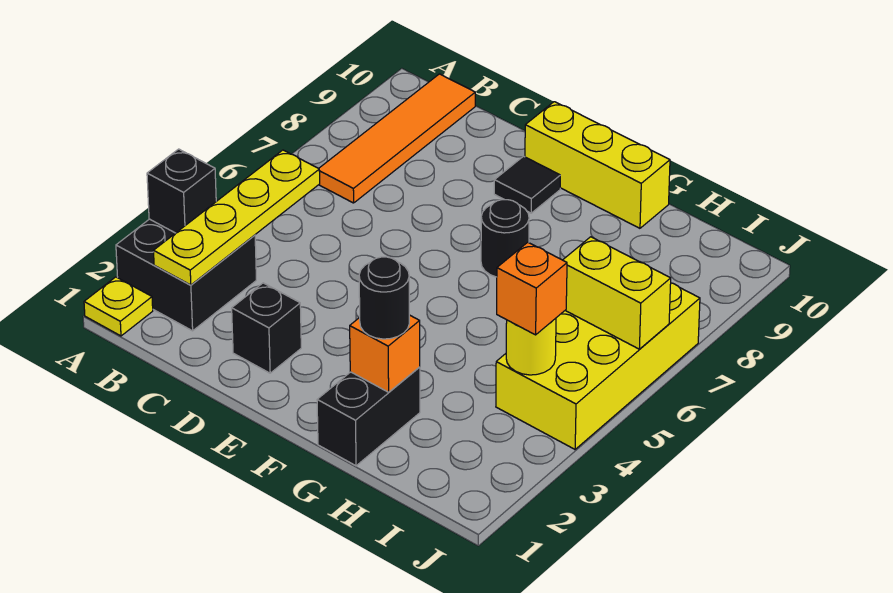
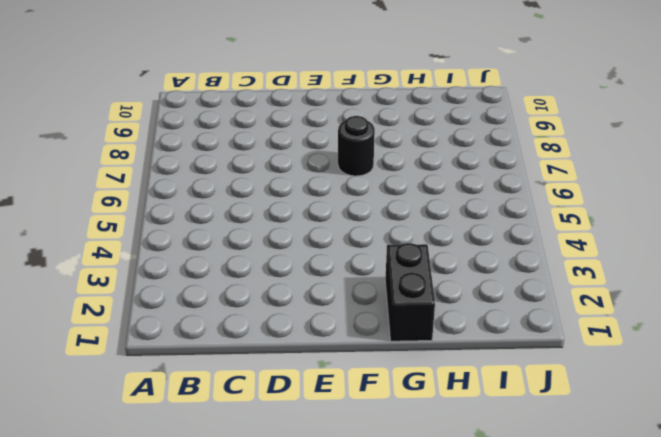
none -> yellow 1x1 plate [84,277,153,336]
none -> black 2x2 brick [116,219,256,331]
none -> orange 1x4 tile [319,74,475,203]

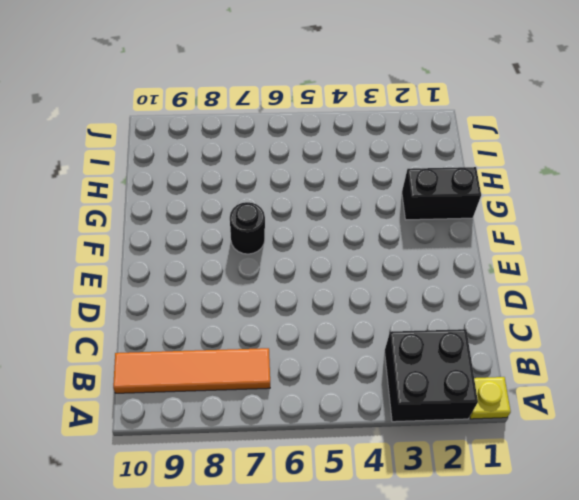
none -> black 1x1 brick [232,283,301,373]
none -> black 1x1 tile [494,156,560,213]
none -> yellow 1x3 brick [525,102,670,228]

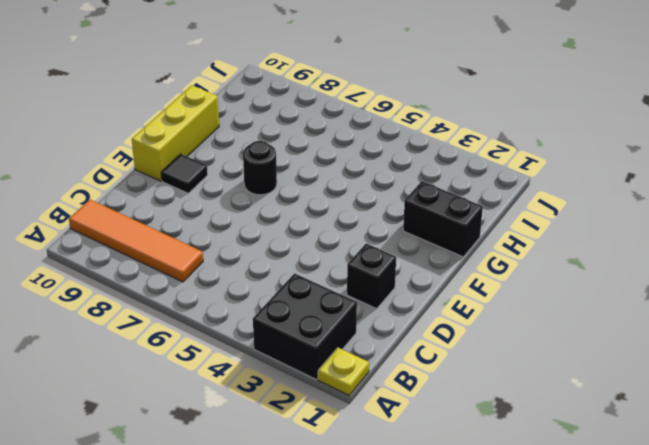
none -> yellow 2x4 brick [496,283,700,449]
none -> black 1x1 brick [147,149,216,233]
none -> yellow 1x4 plate [154,150,320,285]

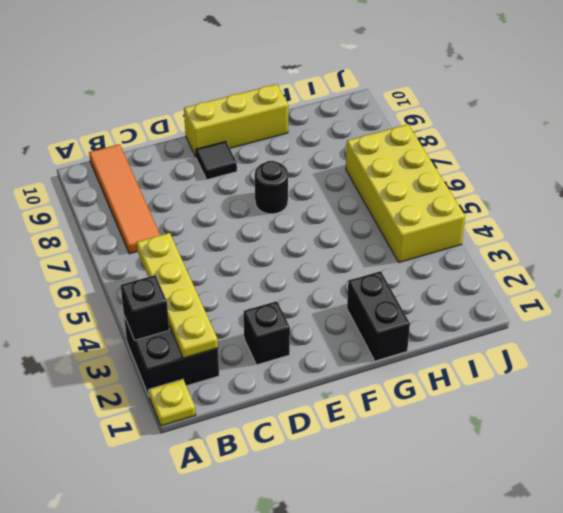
none -> orange 1x1 brick [350,315,420,392]
none -> yellow 1x1 round brick [506,318,556,375]
none -> yellow 1x2 brick [563,237,671,349]

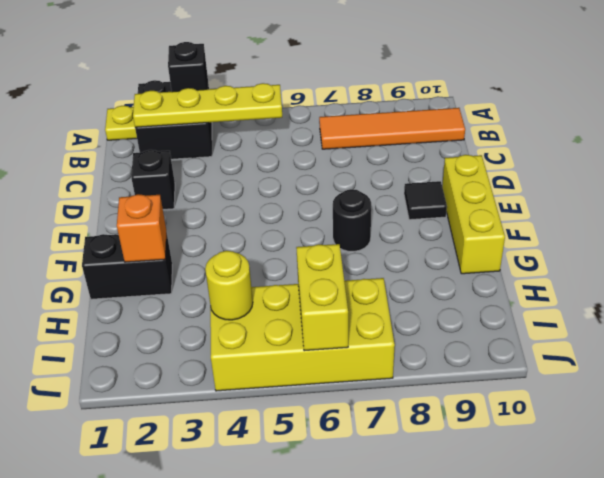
none -> black 1x1 round brick [359,257,409,339]
none -> orange 1x1 brick [497,242,567,335]

